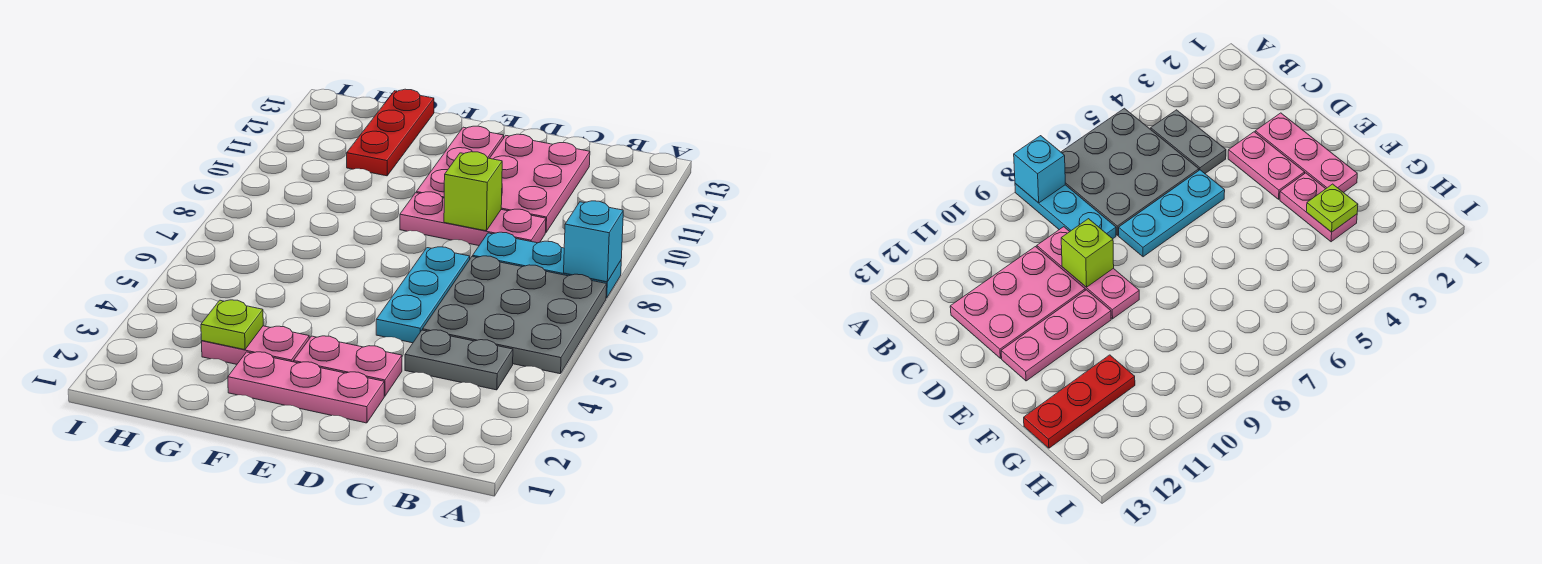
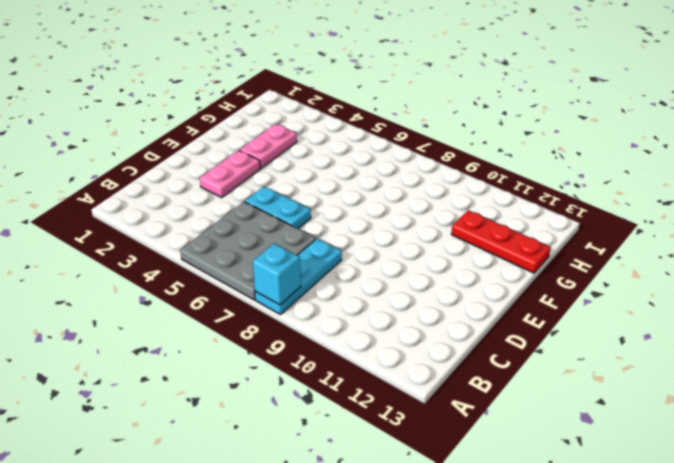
cyan 1x2 plate [245,186,311,229] -> cyan 1x3 plate [376,247,470,343]
none -> grey 1x2 plate [405,330,513,390]
none -> pink 1x3 plate [400,192,546,246]
none -> pink 2x3 plate [490,134,590,232]

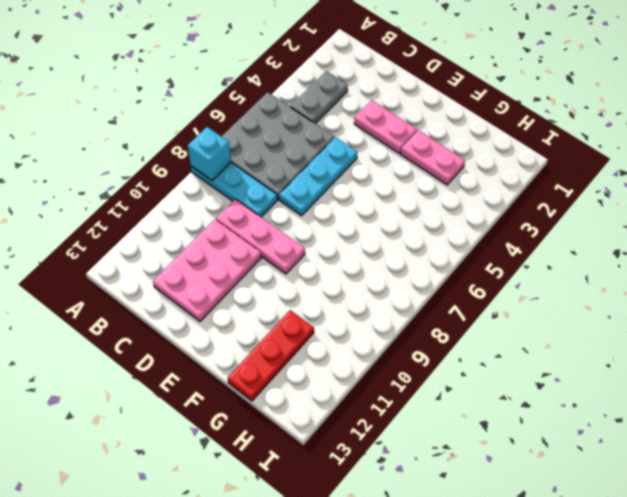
grey 1x2 plate [291,71,348,124] -> grey 1x2 plate turned to [405,330,513,390]
none -> pink 1x3 plate [228,352,384,423]
none -> pink 1x3 plate [416,126,504,198]
none -> lime 1x1 brick [444,152,502,231]

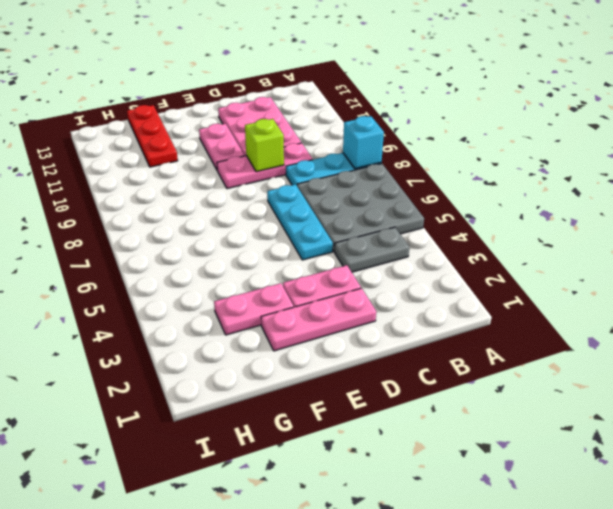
pink 1x2 plate [199,124,244,171] -> pink 1x3 plate [416,126,504,198]
none -> lime 1x1 plate [201,300,263,350]

